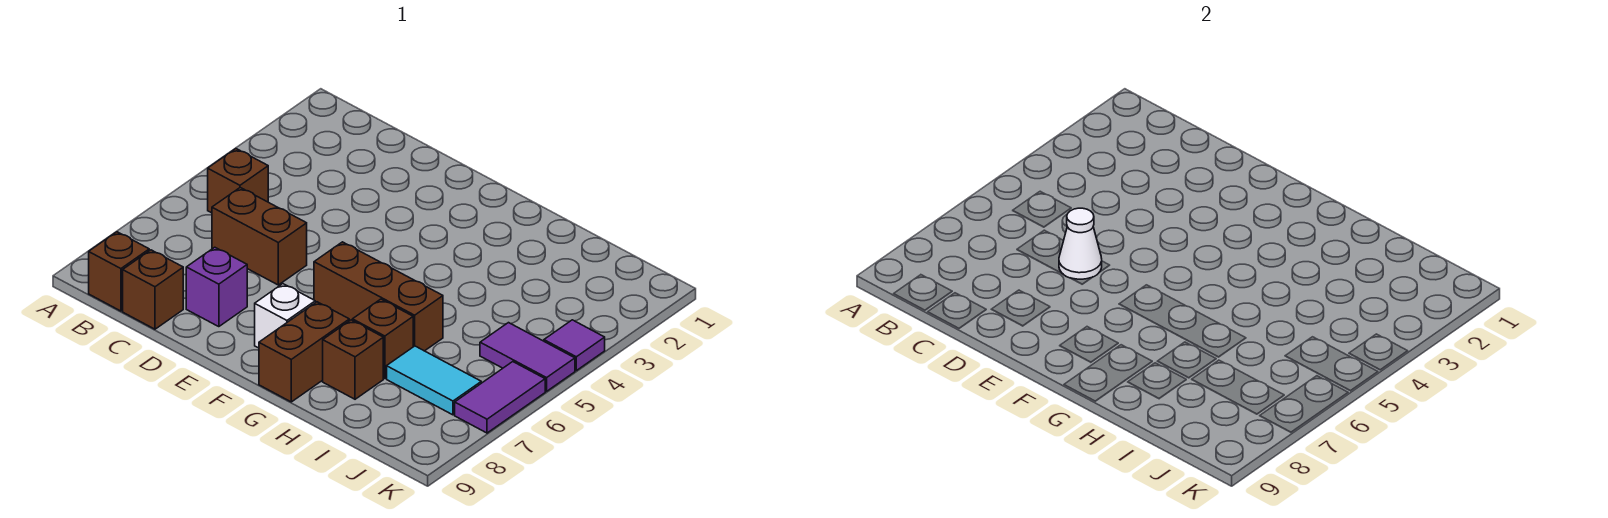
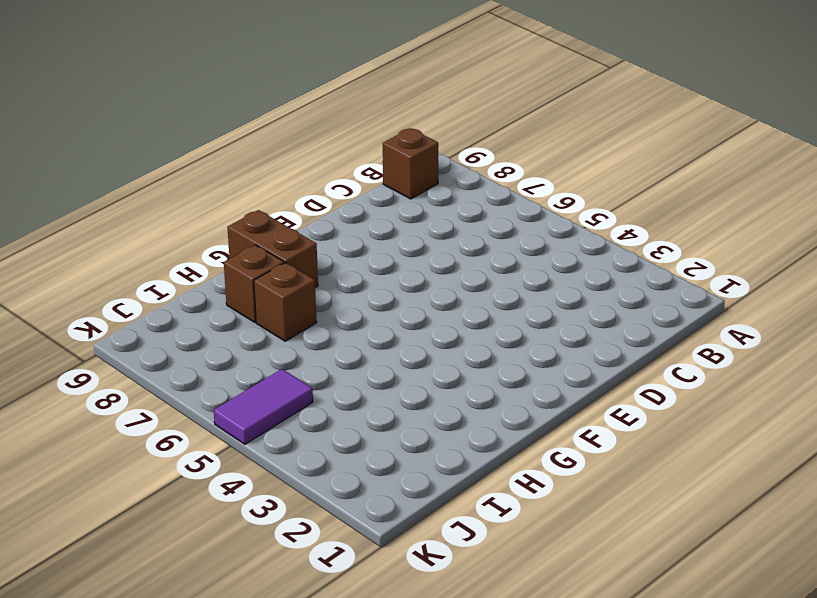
none -> brown 1x1 brick [208,149,268,213]
none -> brown 1x2 brick [212,188,307,285]
none -> brown 1x1 brick [123,250,183,329]

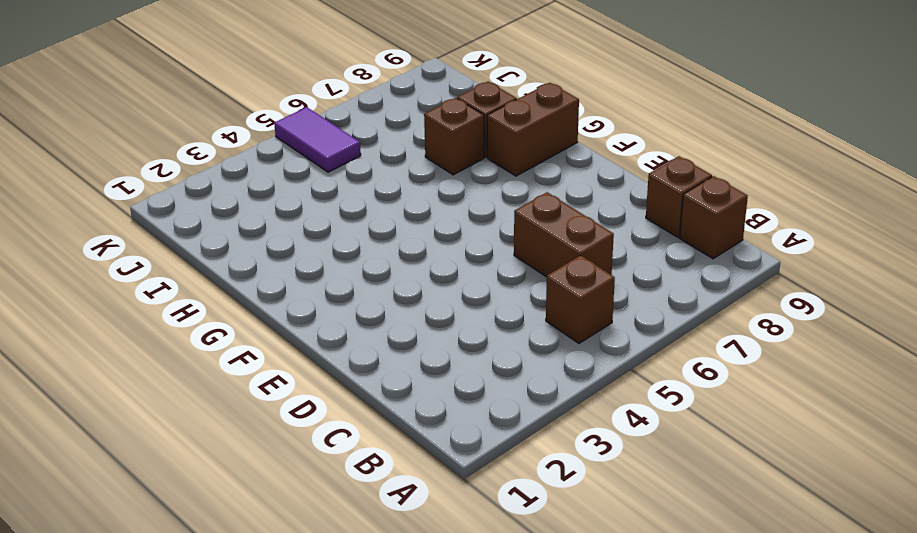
none -> purple 1x1 brick [186,247,247,327]
none -> brown 1x3 brick [314,242,443,351]
none -> white 1x1 brick [255,284,315,348]

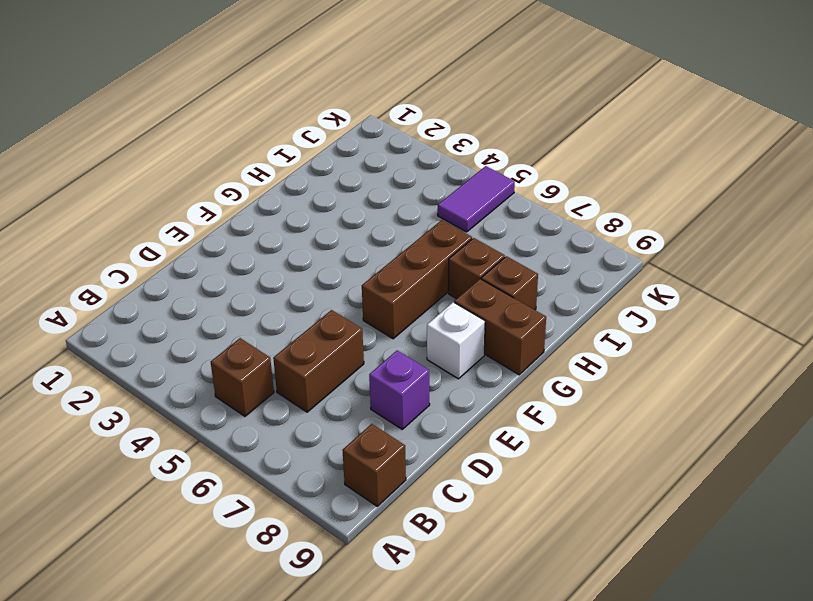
none -> brown 1x1 brick [123,250,183,329]
none -> cyan 1x2 tile [387,346,481,415]
none -> purple 1x1 tile [544,320,605,371]

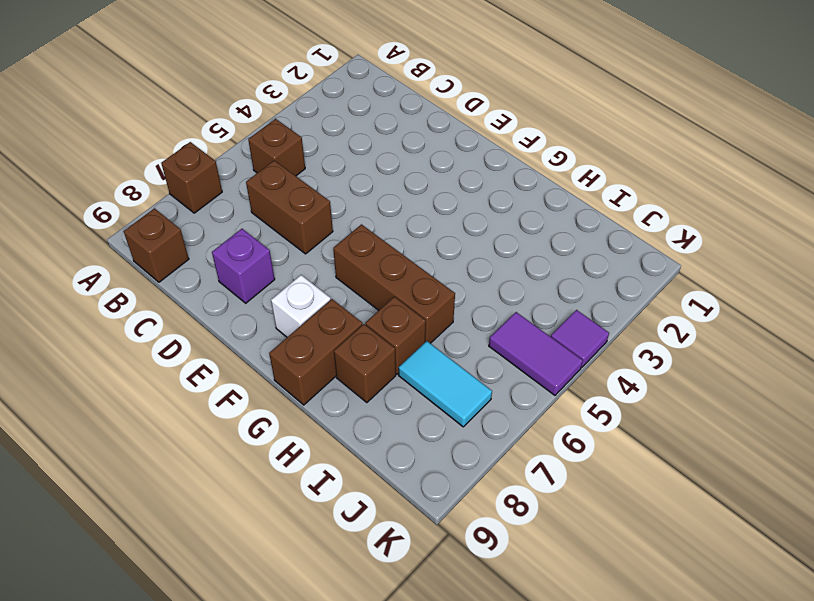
brown 1x1 brick [161,142,222,213] -> brown 1x1 brick moved to [123,250,183,329]
none -> purple 1x2 tile [455,362,545,433]
none -> white 1x1 cone [1059,208,1102,279]

